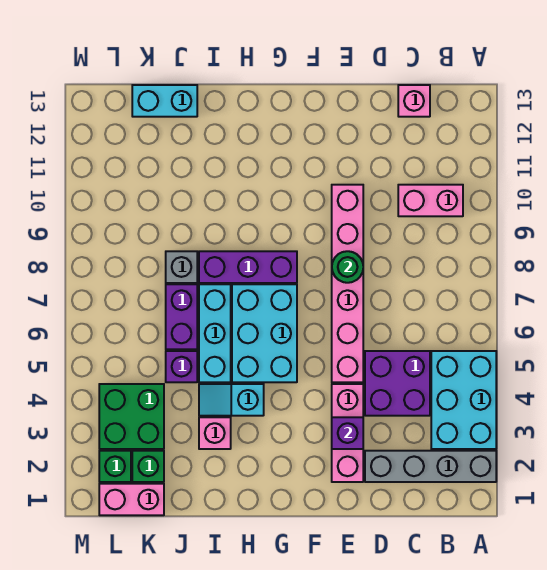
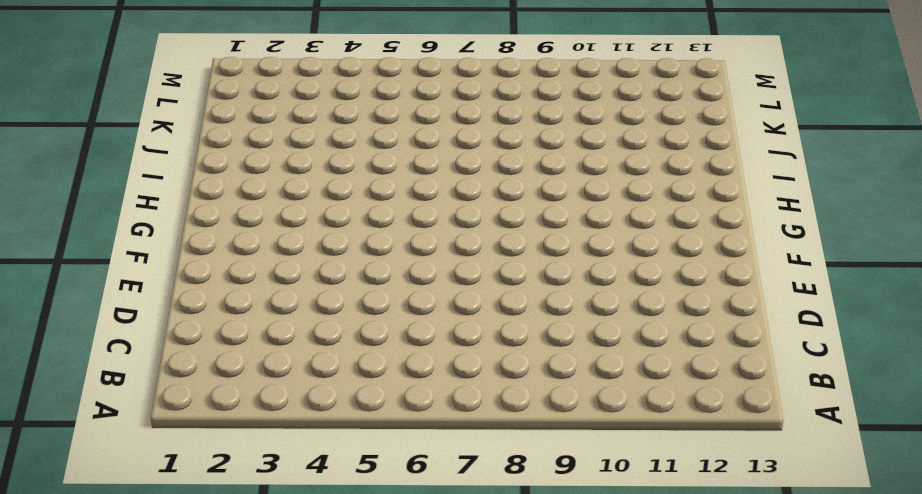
none -> grey 1x4 brick [365,451,496,482]
none -> cyan 2x3 brick [431,351,496,449]
none -> pink 1x2 brick [398,185,463,216]

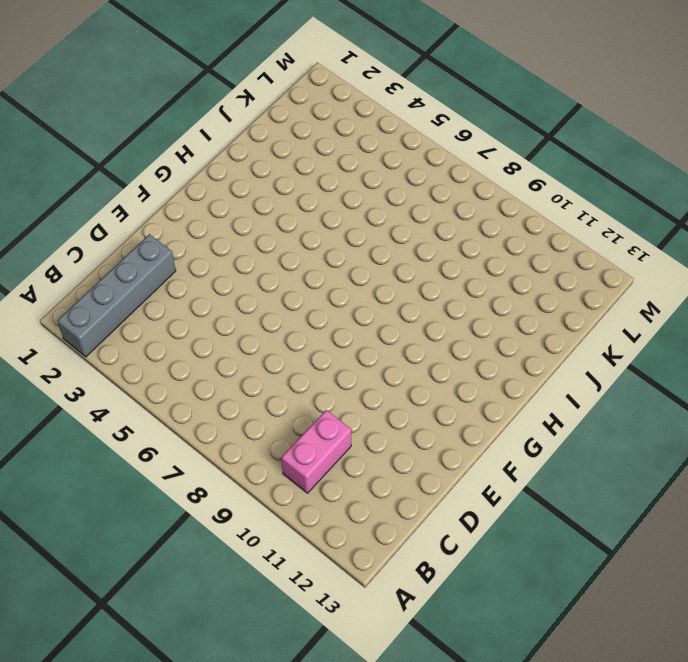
none -> cyan 2x3 brick [431,351,496,449]
none -> purple 2x2 brick [365,351,430,416]
none -> pink 1x1 brick [398,85,430,117]

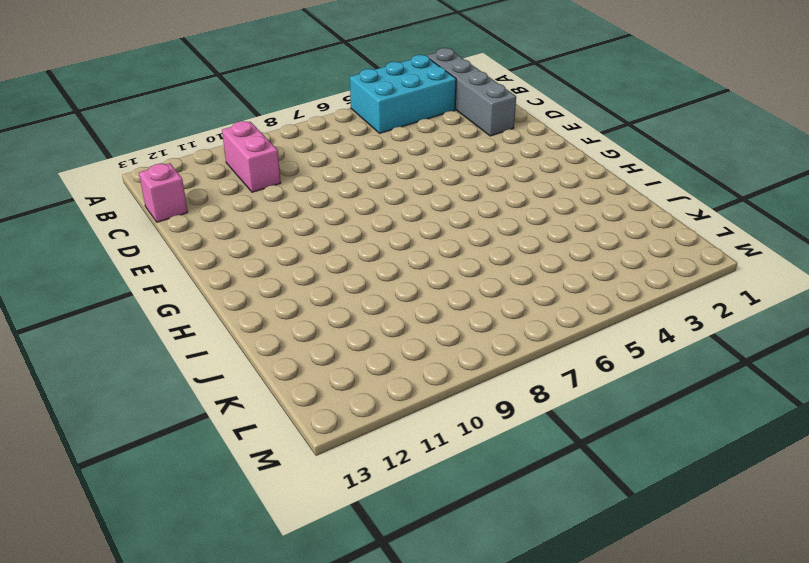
none -> purple 2x2 brick [365,351,430,416]
none -> pink 1x3 brick [332,384,363,482]
none -> pink 1x6 brick [332,185,363,382]

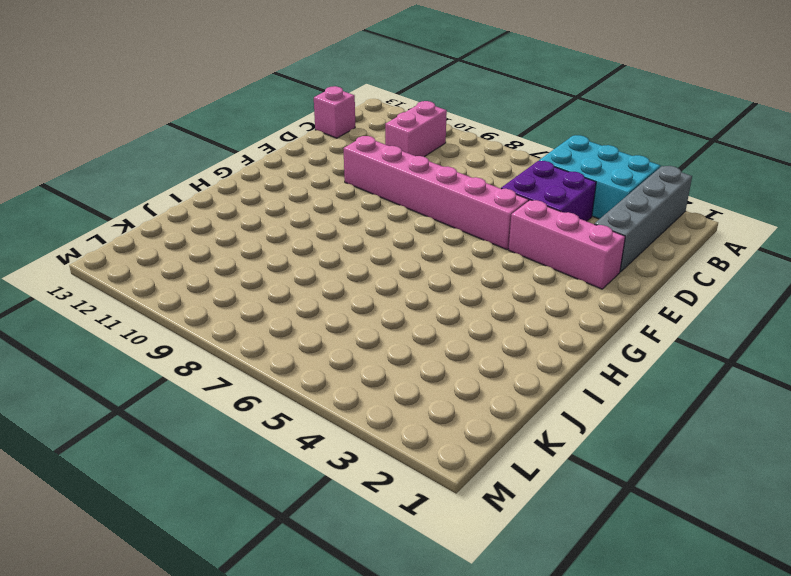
none -> cyan 2x3 brick [232,284,297,382]
none -> purple 1x3 brick [199,251,297,283]
none -> cyan 1x2 slope [199,384,264,416]

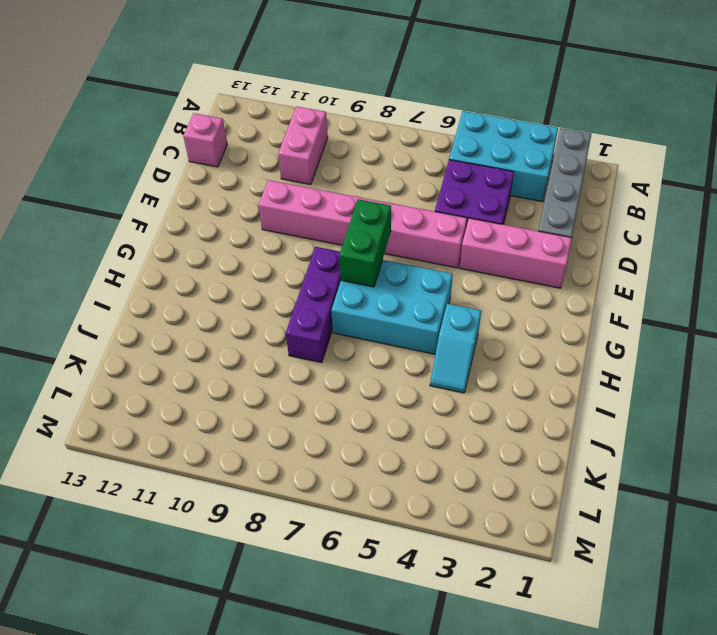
green 1x2 brick [339,199,391,287] -> none
none -> pink 1x1 brick [199,417,231,449]
none -> cyan 1x3 brick [199,284,231,382]
none -> purple 1x1 brick [166,351,197,382]

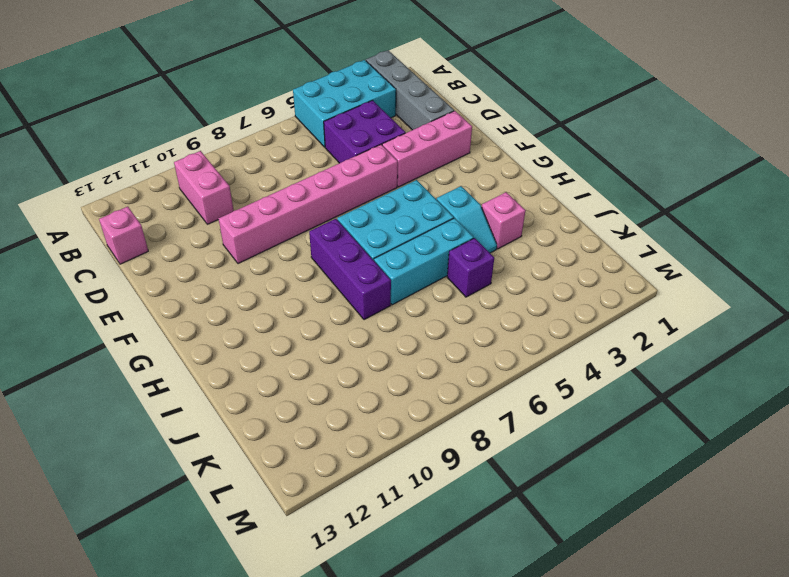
none -> purple 1x2 brick [166,284,197,349]
none -> grey 1x1 brick [166,251,197,283]
none -> cyan 1x2 brick [132,85,197,117]

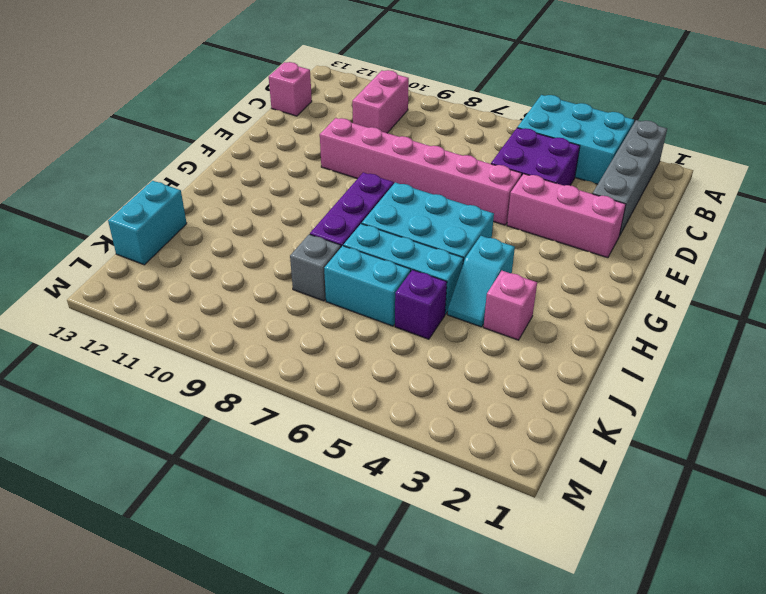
cyan 1x2 brick [324,246,411,326] -> purple 1x2 brick [166,284,197,349]
none -> pink 1x2 brick [99,484,164,515]
none -> green 1x1 brick [132,451,164,482]
none -> green 2x2 brick [99,384,164,449]

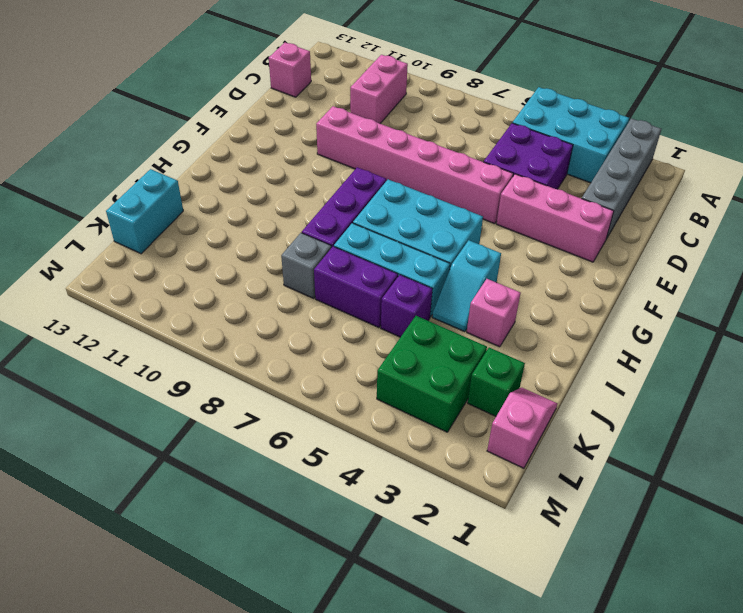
pink 1x2 slope [487,388,557,468] -> pink 1x2 brick [99,484,164,515]
none -> green 1x1 brick [99,451,131,482]
none -> purple 1x1 brick [332,417,363,449]
none -> green 1x1 round brick [332,251,363,283]

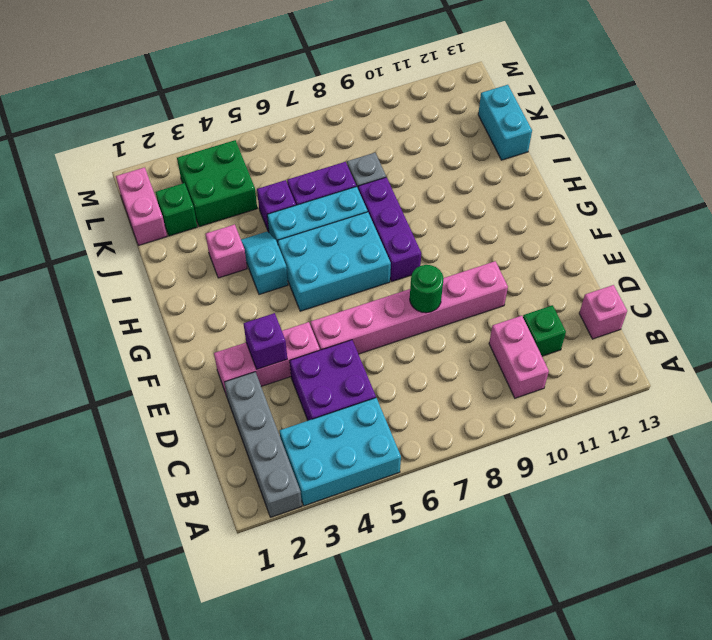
green 1x1 brick [523,305,566,356] -> green 1x1 brick moved to [99,451,131,482]

